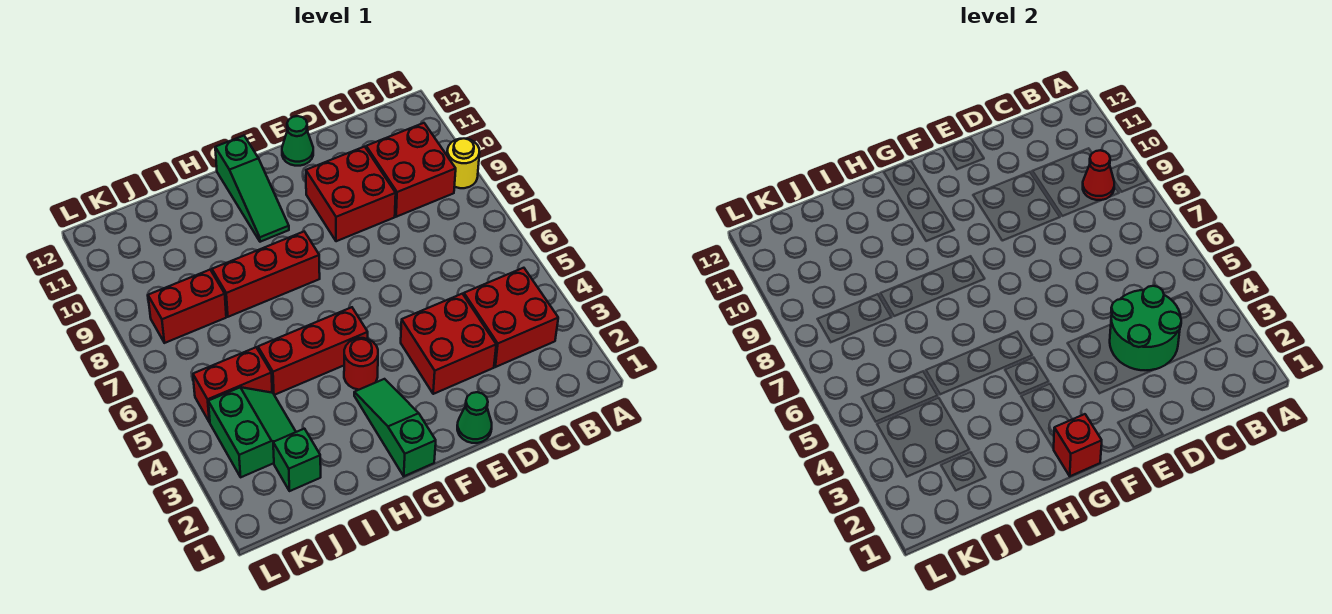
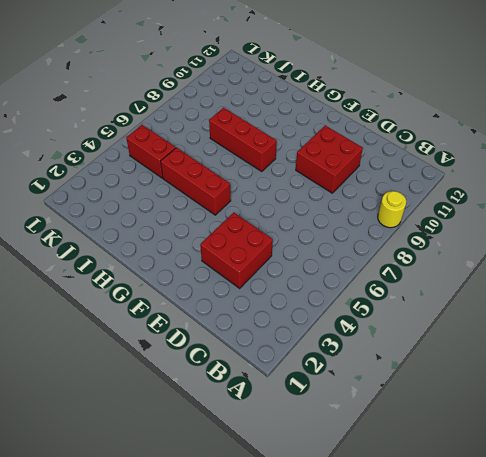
none -> red 2x2 brick [464,268,558,367]
none -> red 2x2 brick [366,123,456,217]
none -> green 1x1 cone [457,392,492,443]

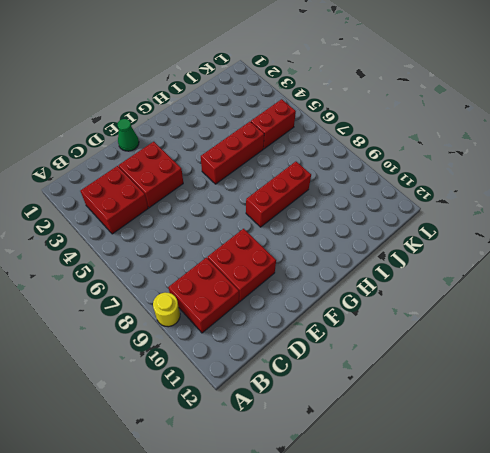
none -> green 1x1 cone [282,116,313,166]
none -> green 1x3 slope [354,379,436,476]
none -> red 1x1 round brick [344,338,378,390]

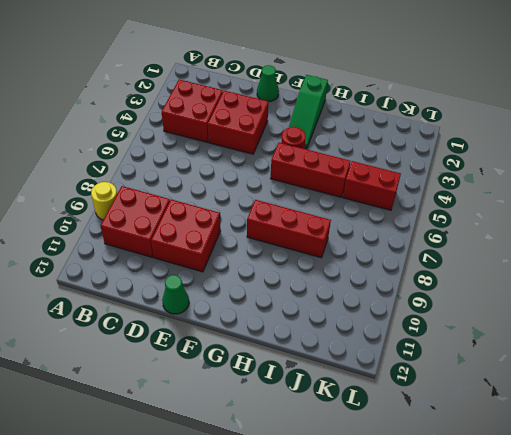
none -> green 1x3 slope [215,136,289,242]
none -> green 1x1 brick [273,429,321,491]
none -> green 2x2 slope [208,387,296,477]

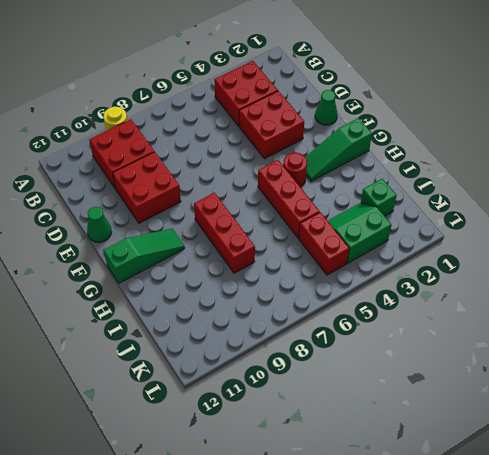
none -> red 1x2 brick [148,270,226,343]
none -> red 1x1 cone [1083,150,1114,200]
none -> green 2x2 round brick [1110,286,1181,370]

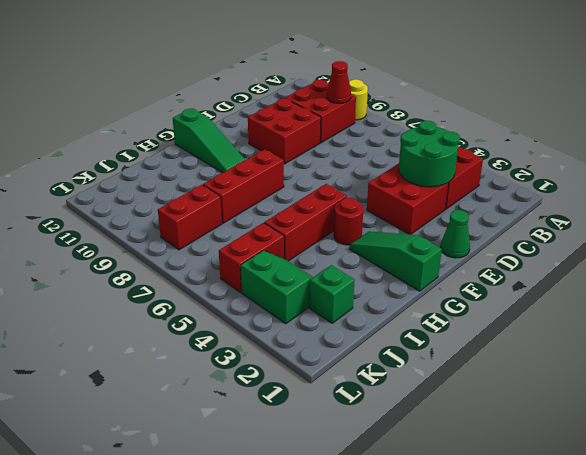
none -> green 1x1 cone [282,116,313,166]
none -> red 1x1 brick [1054,414,1102,476]

